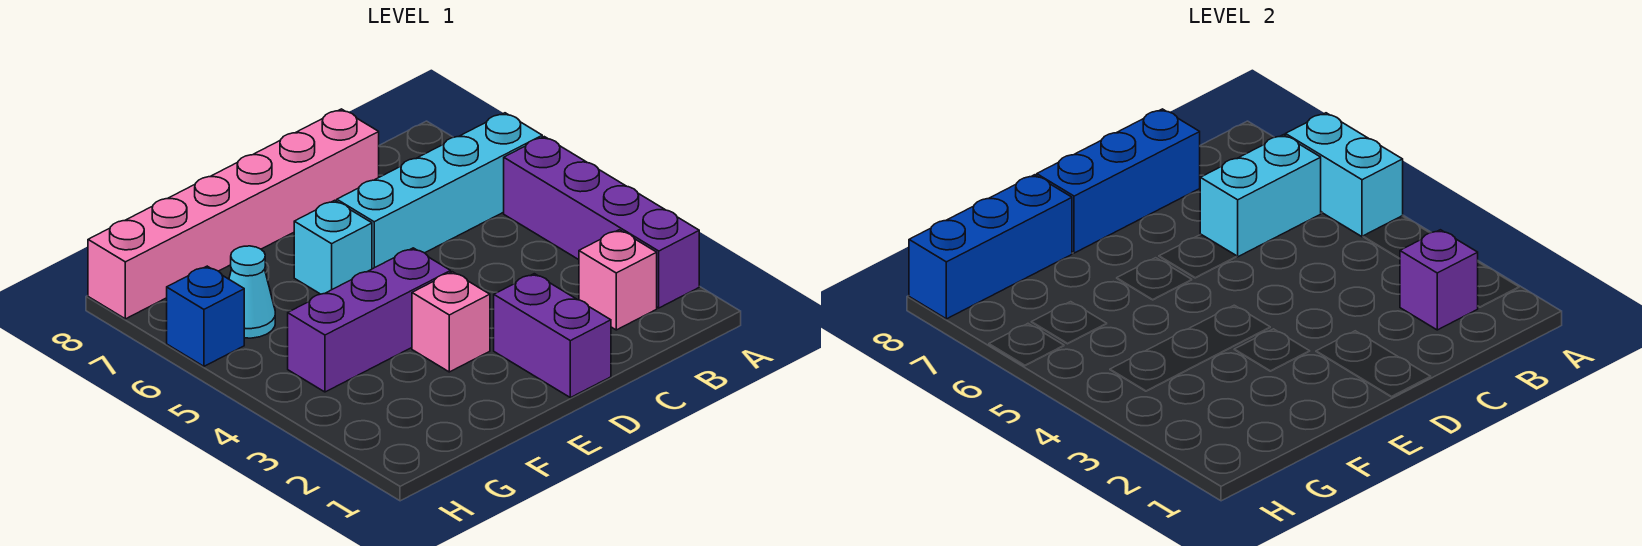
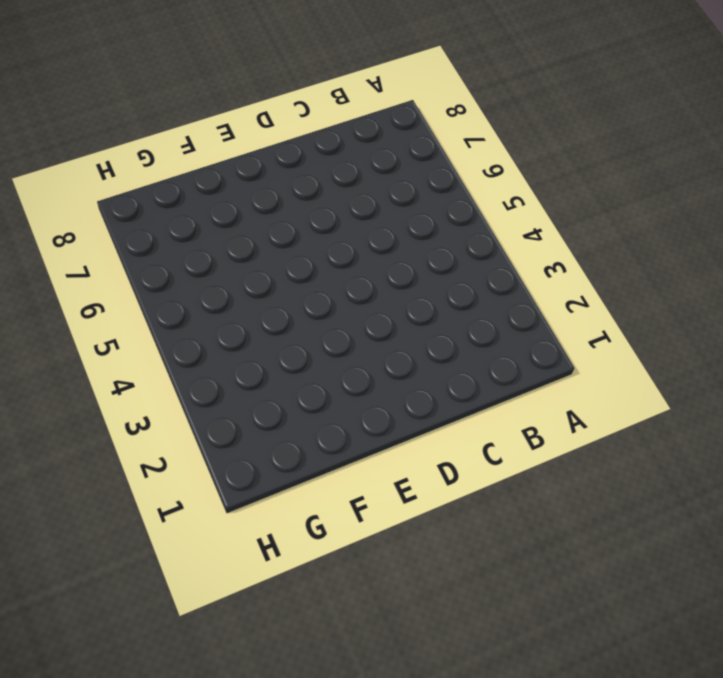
none -> purple 1x4 brick [504,137,699,308]
none -> cyan 1x4 brick [337,113,542,269]
none -> pink 1x1 brick [579,230,657,330]

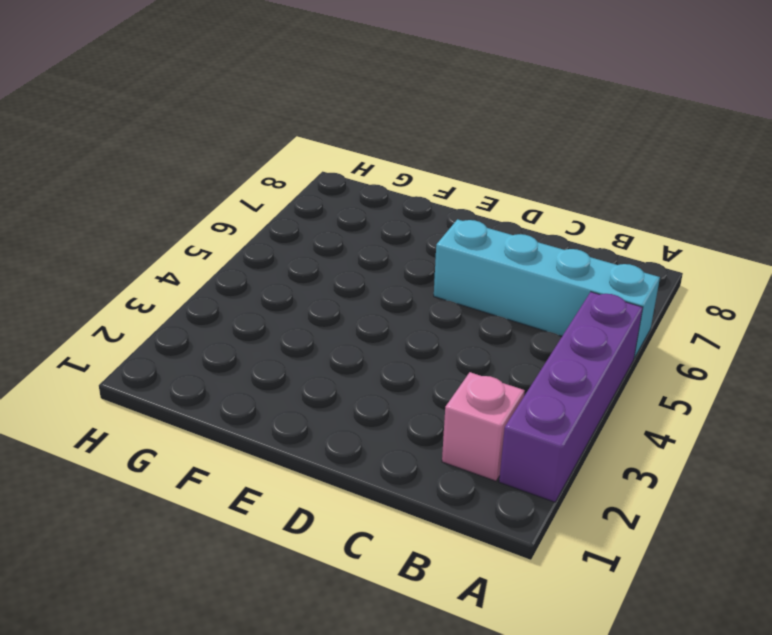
none -> pink 1x6 brick [88,109,379,319]
none -> purple 1x2 brick [494,274,611,398]
none -> pink 1x1 brick [412,272,490,372]

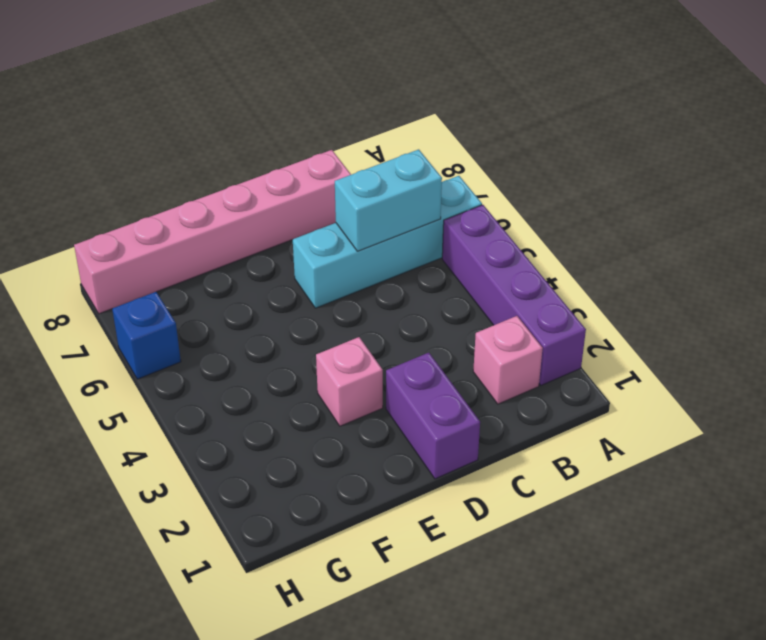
none -> purple 1x3 brick [288,248,451,392]
none -> cyan 1x1 brick [294,200,372,294]
none -> cyan 1x1 cone [229,246,275,338]

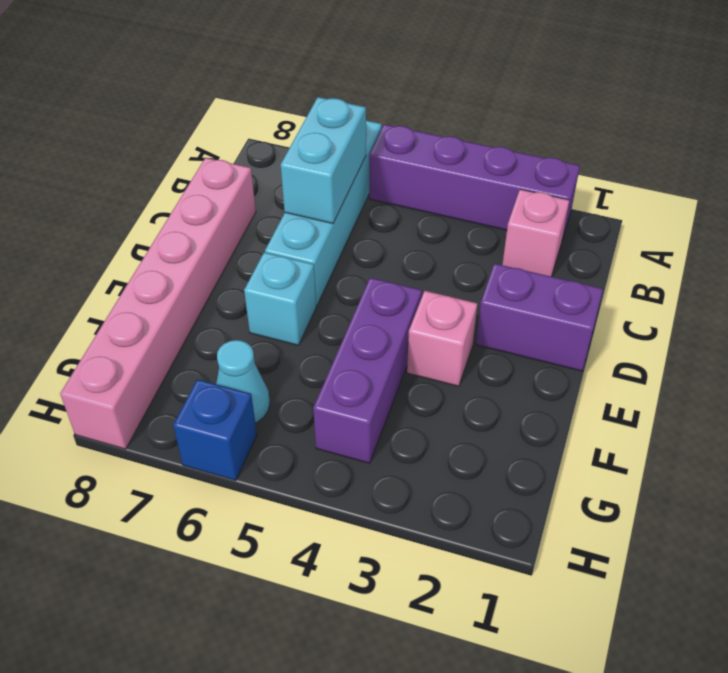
none -> cyan 1x2 brick [1285,113,1403,237]
none -> purple 1x1 brick [1400,230,1478,330]
none -> blue 1x3 brick [1037,109,1200,253]

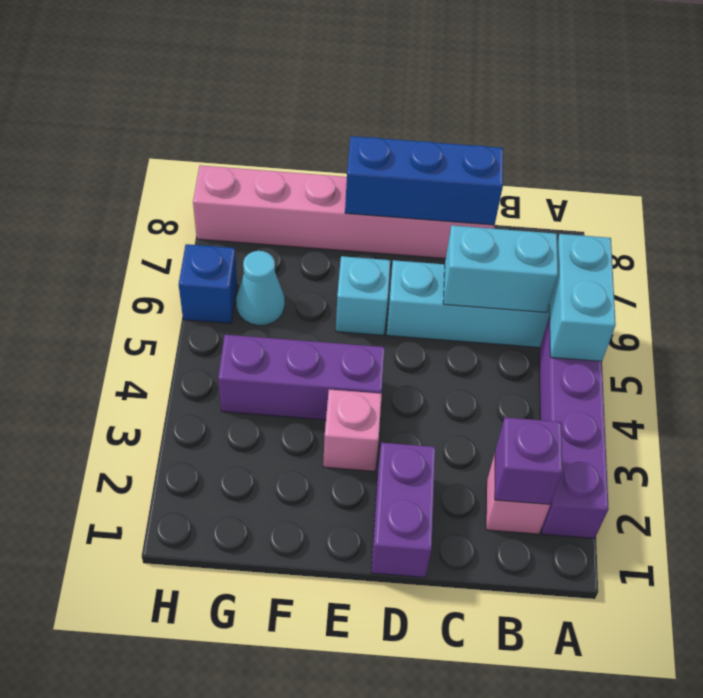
none -> blue 1x3 brick [909,175,1072,319]

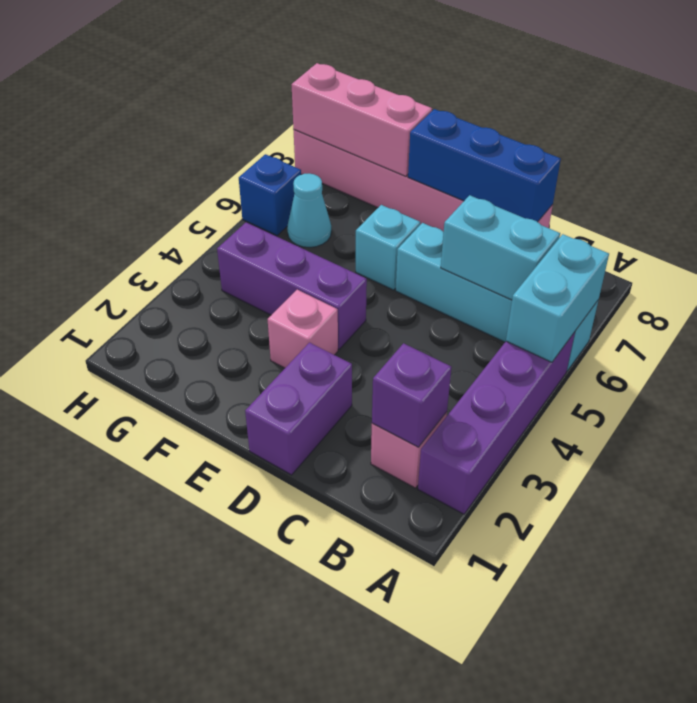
pink 1x3 brick [292,63,432,176] -> blue 1x3 brick [909,175,1072,319]

